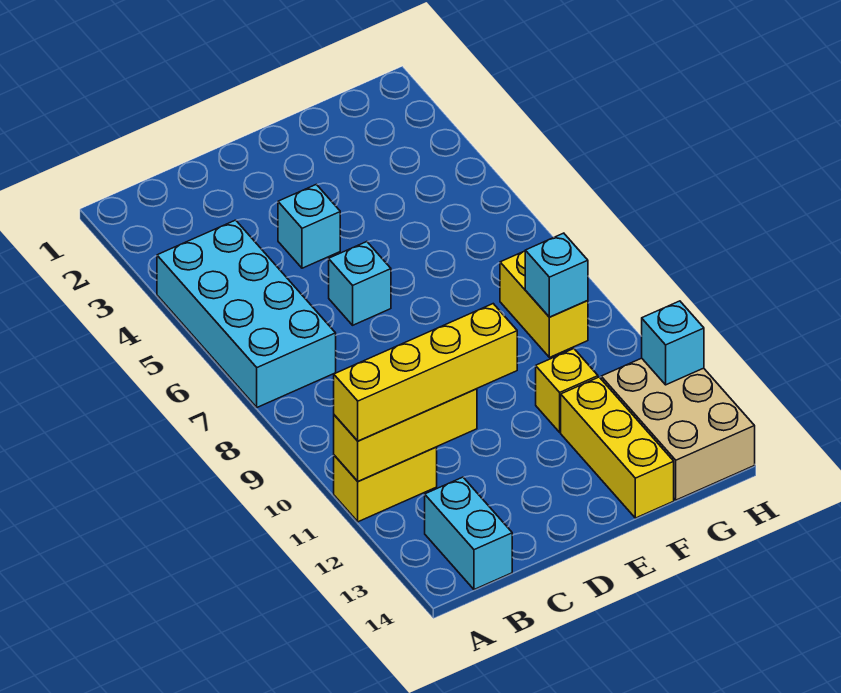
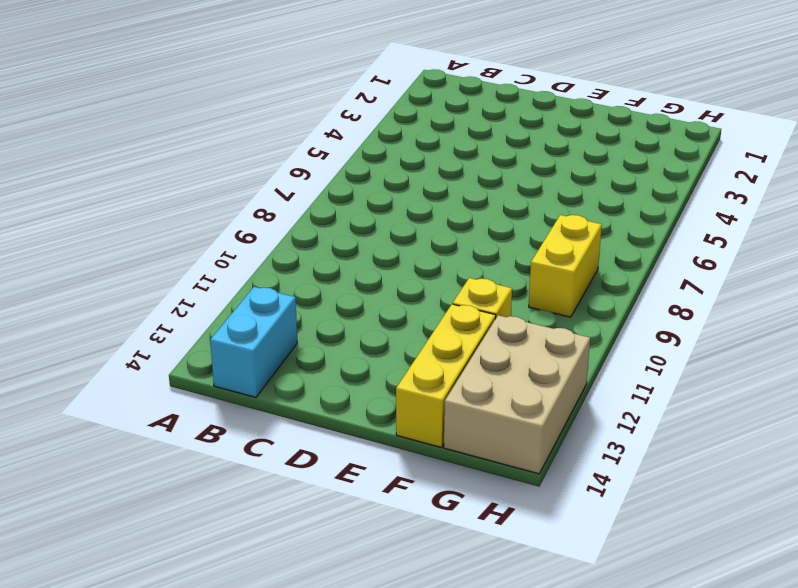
none -> cyan 2x4 brick [157,220,336,407]
none -> yellow 1x2 brick [334,447,437,522]
none -> cyan 1x1 brick [278,184,340,268]

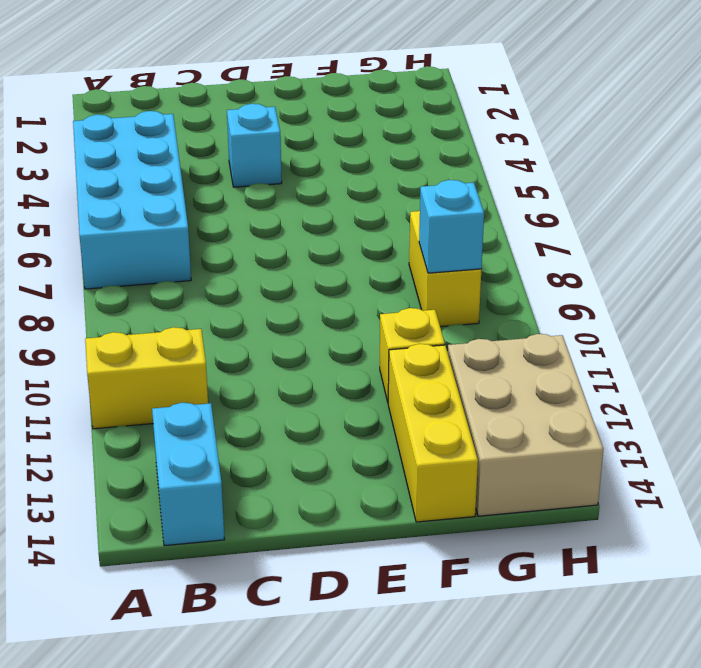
none -> cyan 1x1 brick [329,242,391,325]
none -> yellow 1x3 brick [334,389,477,481]
none -> cyan 1x1 brick [642,301,704,385]

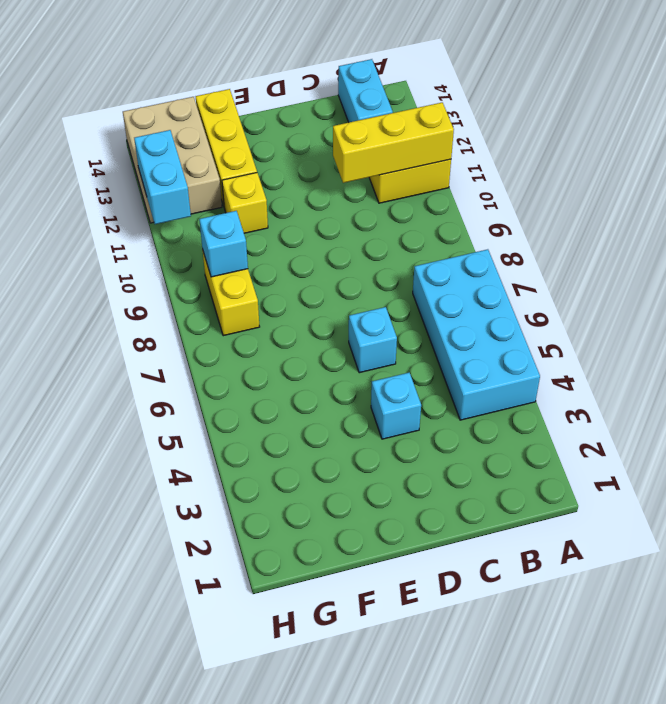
cyan 1x2 brick [134,130,191,224] -> cyan 1x1 brick [642,301,704,385]
none -> yellow 1x4 brick [334,304,517,441]

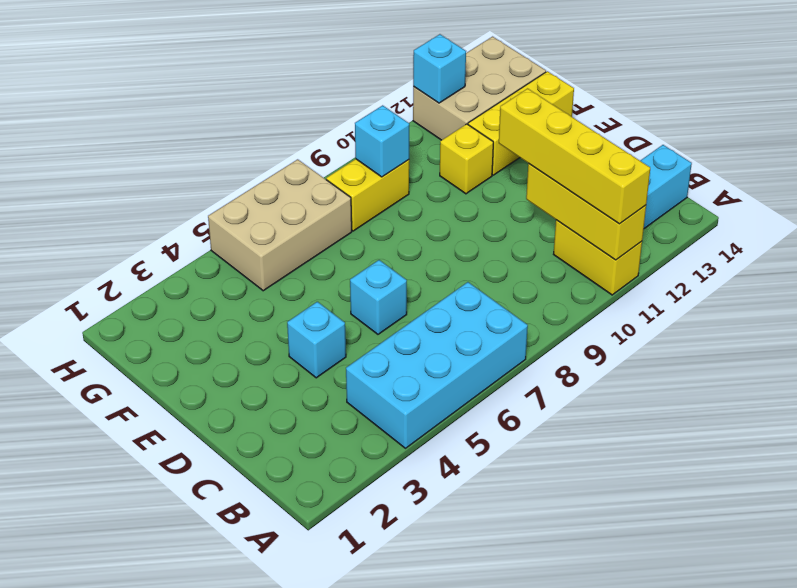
tan 2x3 brick [208,159,352,291] -> none

